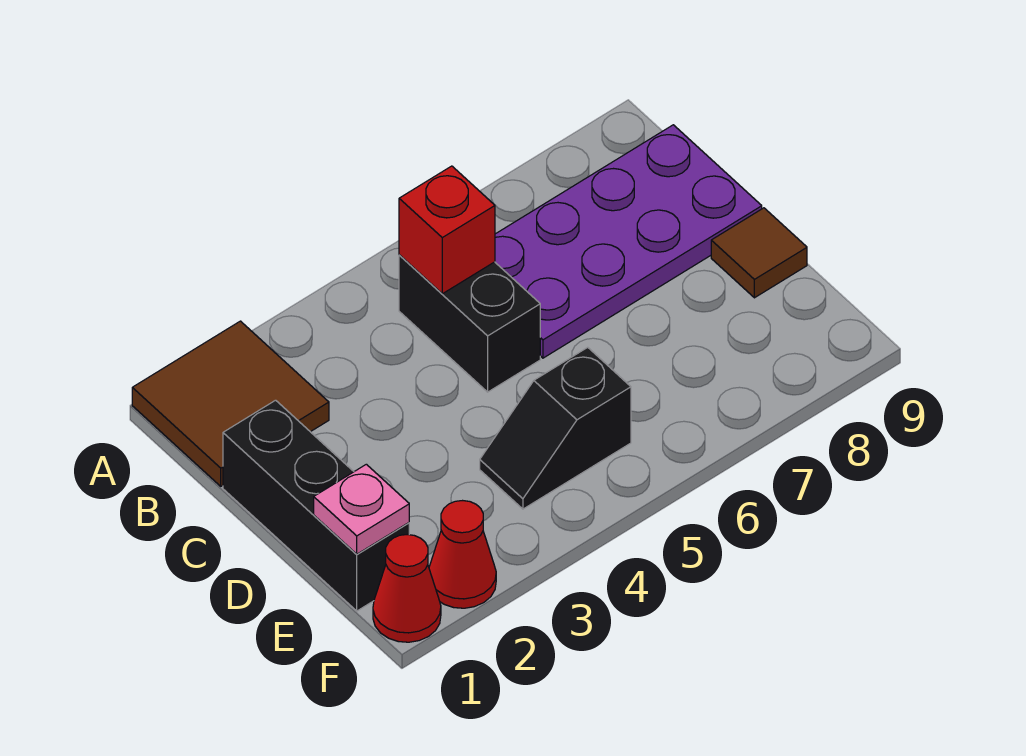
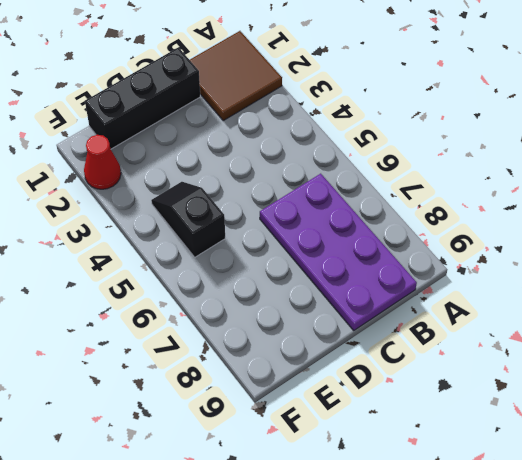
none -> black 1x2 brick [399,255,540,392]
none -> brown 1x1 tile [711,208,807,298]

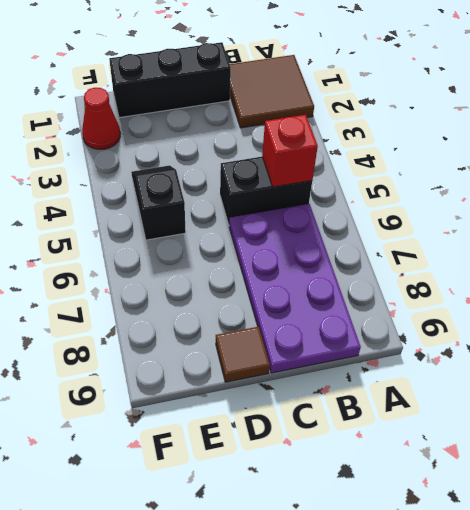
none -> red 1x1 cone [373,535,441,642]
none -> pink 1x1 plate [314,464,409,554]

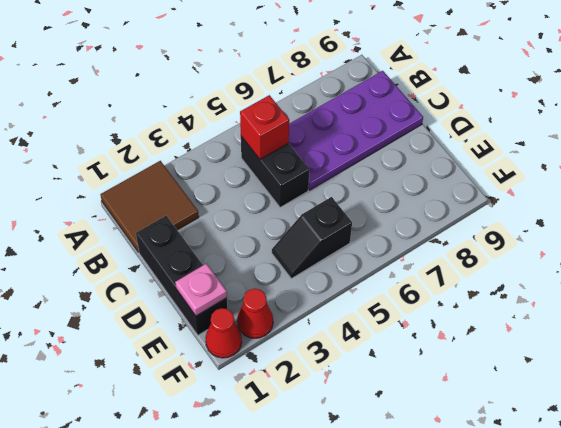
none -> brown 1x1 tile [711,208,807,298]

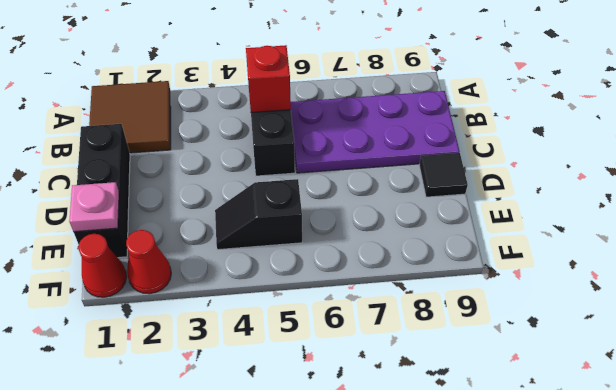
black 1x1 tile [419,153,468,197] -> brown 1x1 tile [711,208,807,298]

